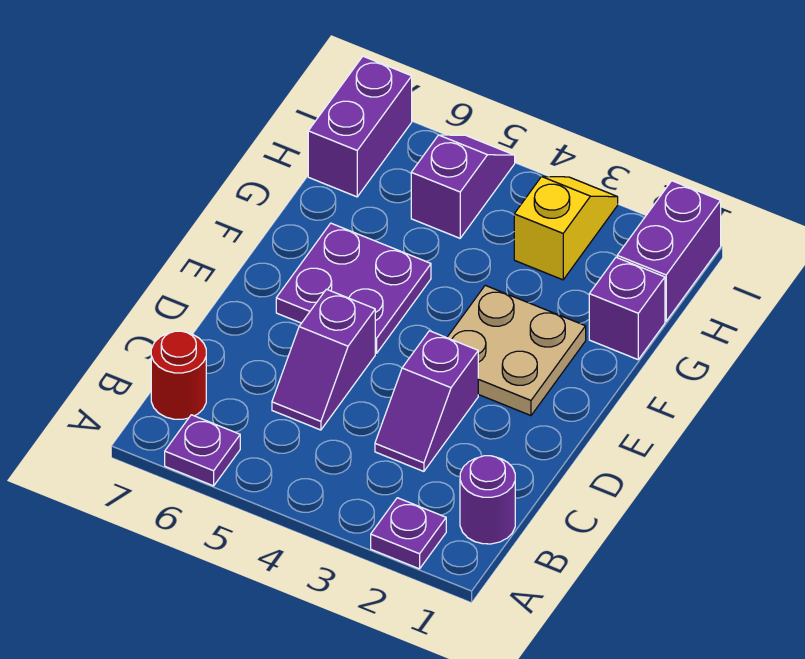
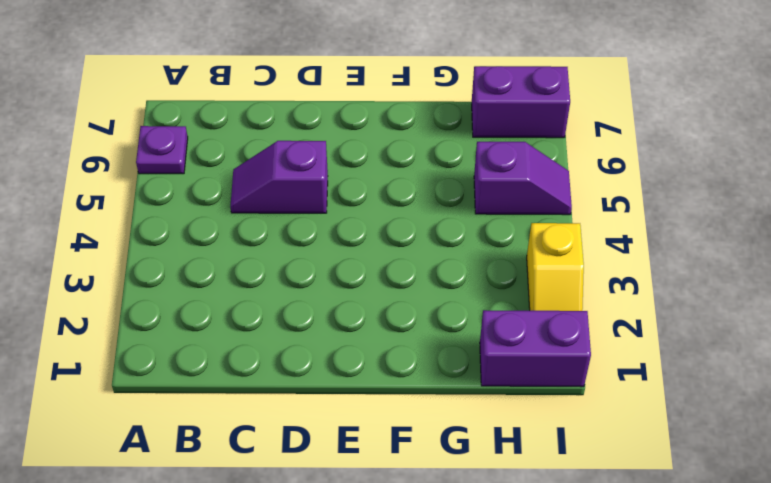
yellow 1x2 slope [527,223,584,311] -> yellow 1x2 slope turned to [514,176,618,280]
none -> purple 1x1 plate [371,498,446,569]
none -> purple 1x1 round brick [460,456,515,544]
none -> red 1x1 round brick [151,331,206,419]

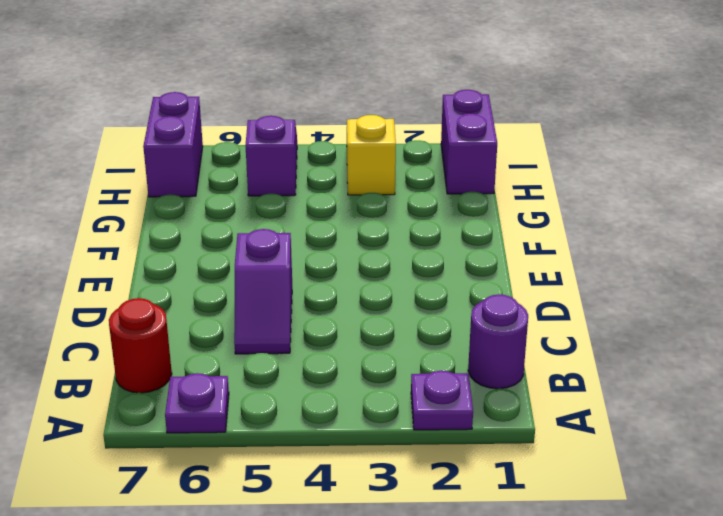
none -> purple 1x2 slope [375,331,478,471]
none -> tan 2x2 plate [447,285,586,416]
none -> purple 2x2 plate [276,223,431,353]

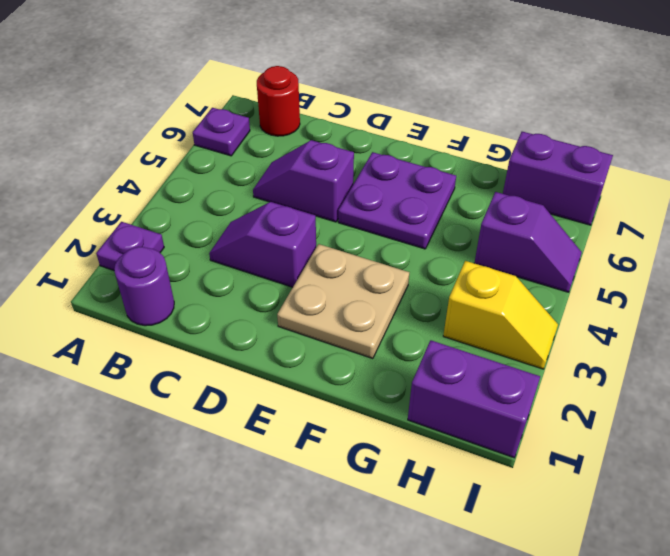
none -> purple 1x1 brick [589,257,665,360]

